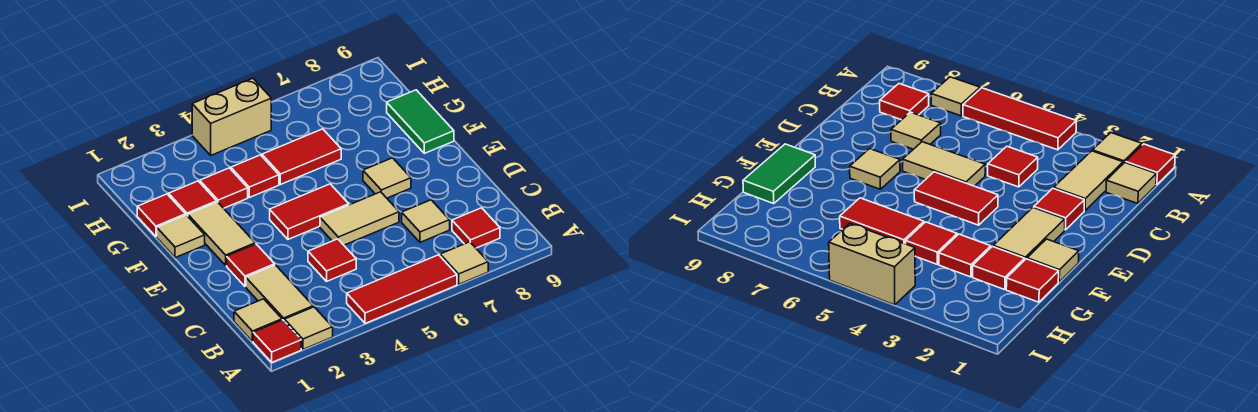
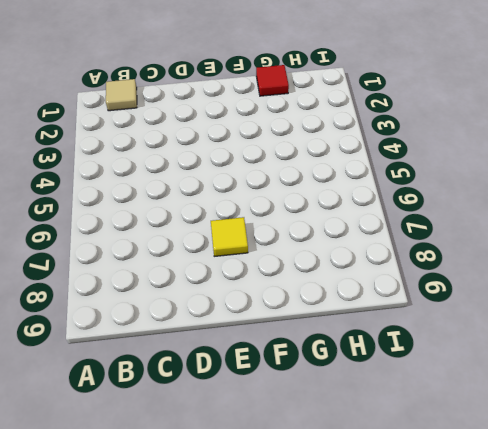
yellow 1x1 tile [211,217,248,256] -> tan 1x1 tile [363,158,411,198]
none -> red 1x1 tile [253,320,301,362]
none -> tan 1x1 tile [284,307,333,349]
none -> red 1x3 tile [347,255,457,323]

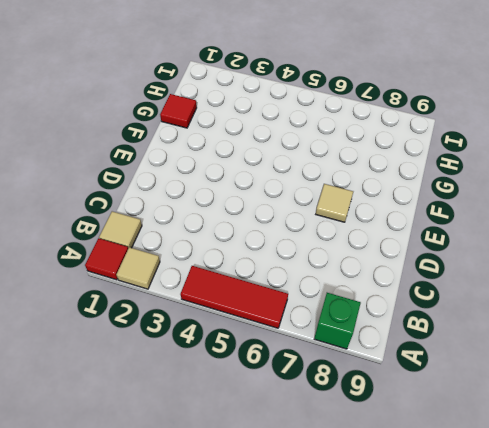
green 1x1 brick [314,293,361,349] -> none
none -> tan 1x1 tile [440,242,488,284]
none -> tan 1x2 tile [246,265,313,320]
none -> red 1x1 tile [452,208,500,248]

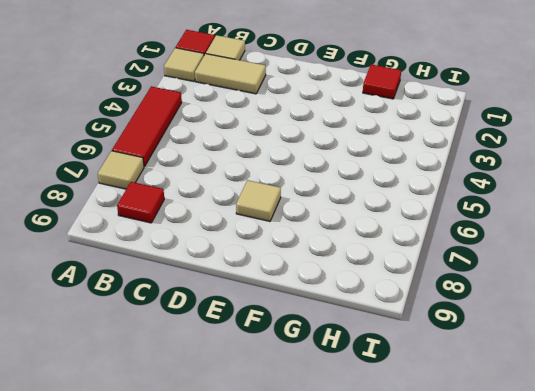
none -> red 1x1 tile [308,239,356,281]
none -> tan 1x1 tile [402,200,450,242]
none -> red 1x1 tile [227,244,275,286]

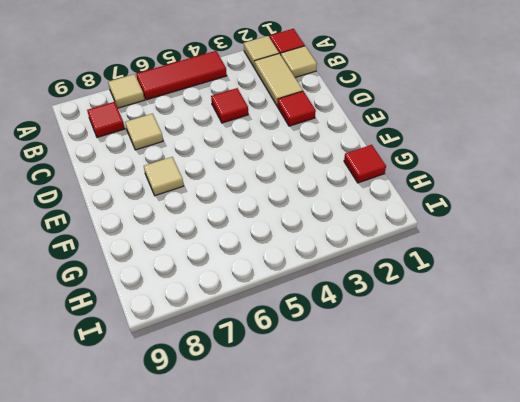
none -> tan 1x2 tile [320,192,399,245]
none -> tan 1x2 tile [188,202,255,265]
none -> red 1x2 tile [270,184,349,239]

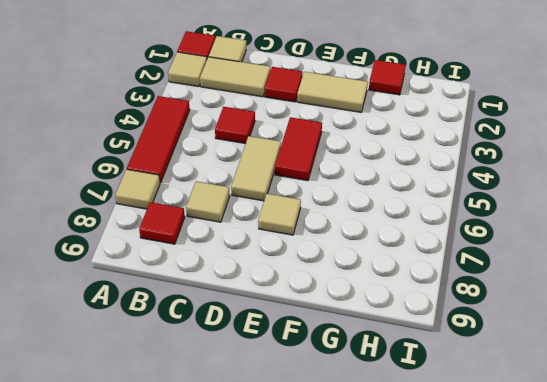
none -> tan 1x1 tile [157,215,205,258]
none -> green 1x2 tile [387,90,454,153]
none -> red 1x1 tile [169,181,217,216]

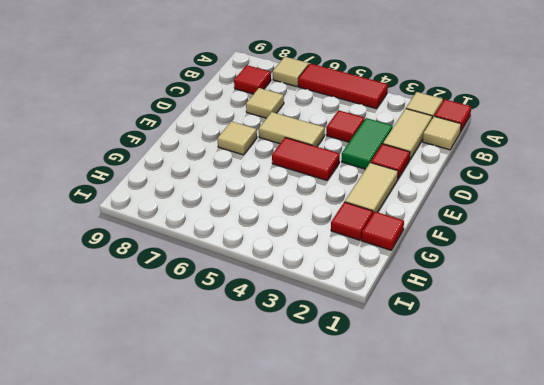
green 1x2 tile [342,118,393,169] -> green 1x2 tile moved to [387,90,454,153]
none -> tan 1x1 tile [157,215,205,258]
none -> red 1x1 tile [200,168,248,208]
none -> red 1x1 tile [231,155,279,197]

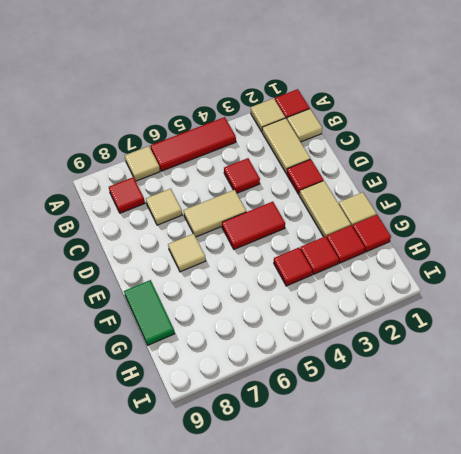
none -> red 1x2 tile [262,129,341,185]
none -> tan 1x2 brick [192,78,271,155]

